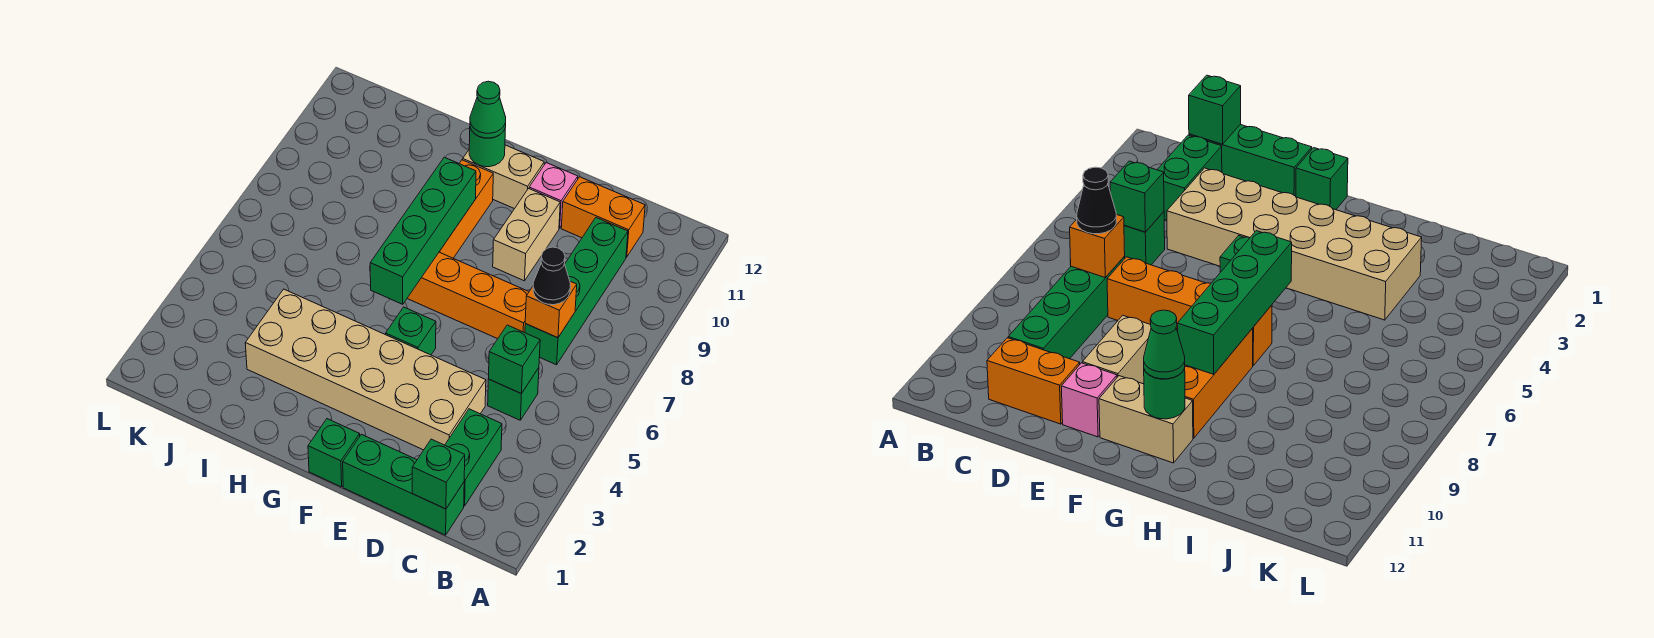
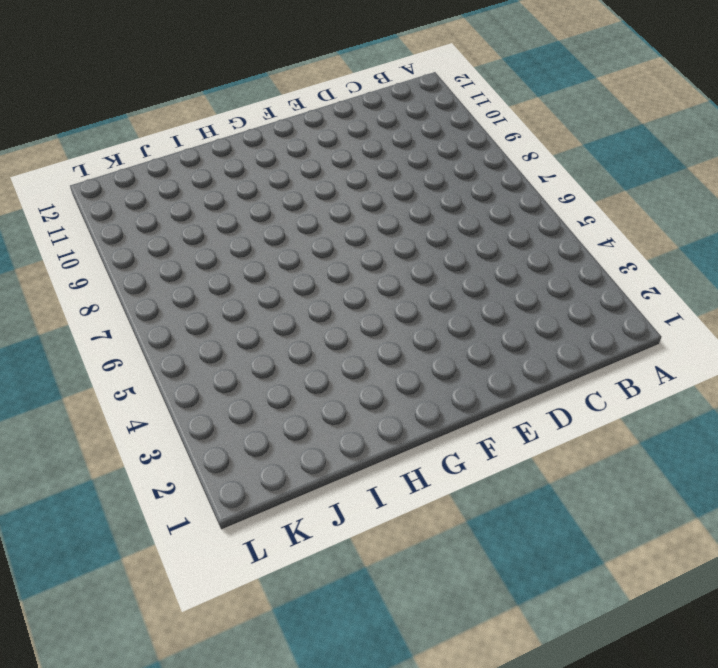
none -> green 1x3 brick [343,434,464,535]
none -> green 1x2 brick [445,409,502,506]
none -> green 1x1 brick [488,368,539,420]

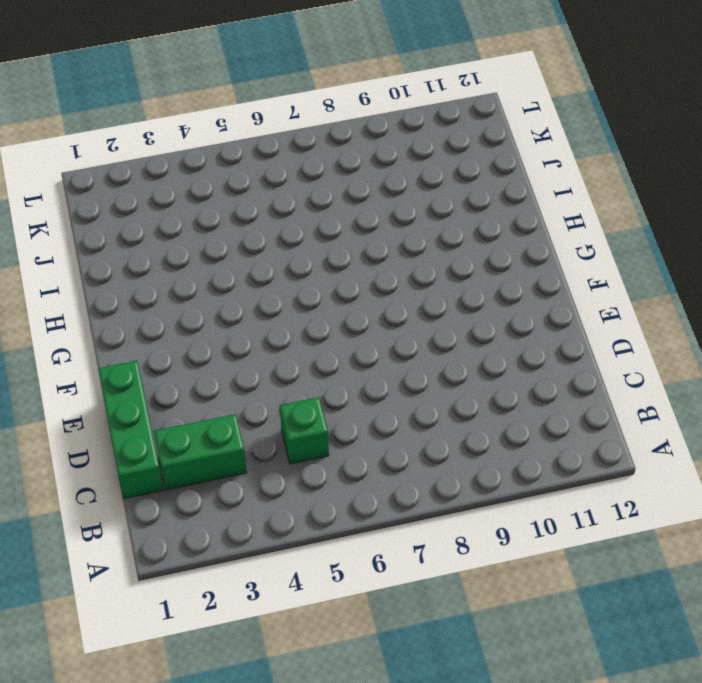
none -> green 1x4 brick [525,218,628,365]
none -> orange 1x2 brick [561,177,645,257]
none -> tan 2x6 brick [245,289,486,450]

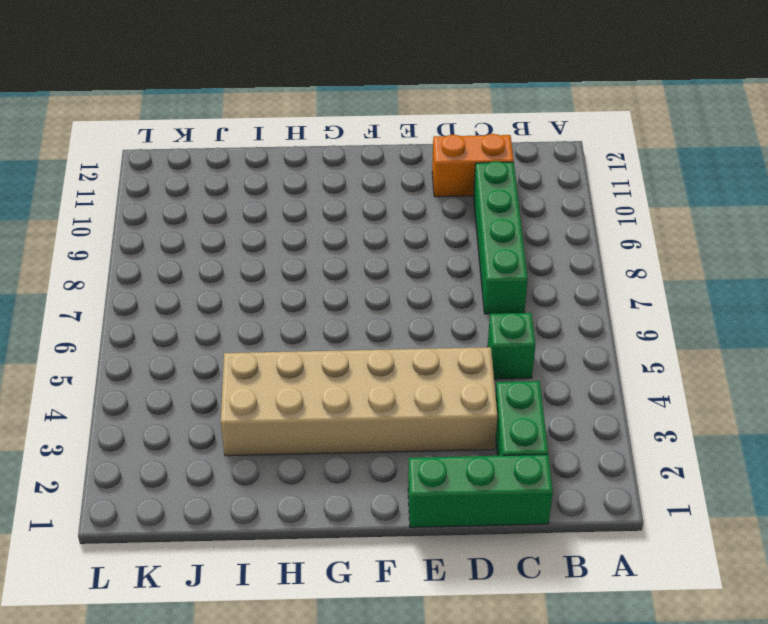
none -> orange 1x4 brick [407,252,529,339]
none -> tan 1x2 brick [493,189,560,281]
none -> pink 1x1 brick [529,163,578,228]

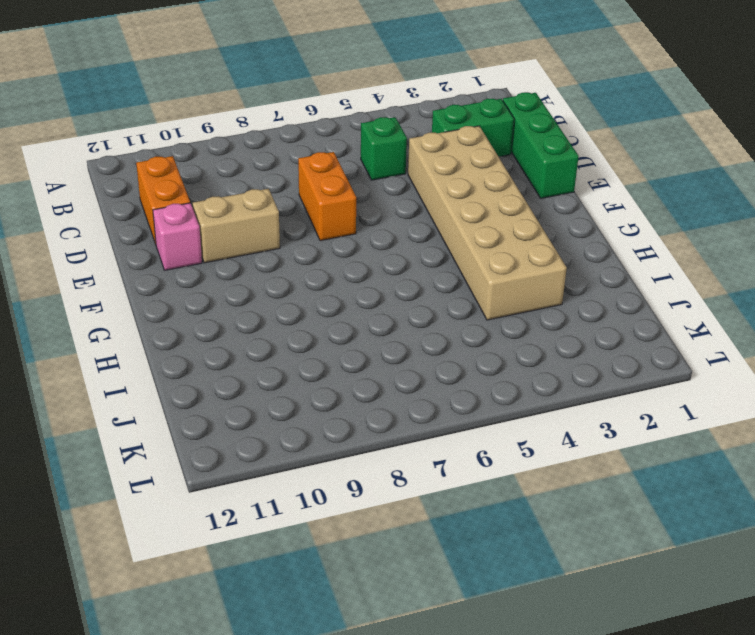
orange 1x2 brick [298,152,356,241] -> orange 1x4 brick [407,252,529,339]
none -> green 1x4 brick [525,218,628,365]
none -> green 1x1 brick [308,419,360,487]
none -> green 1x1 brick [386,307,436,355]

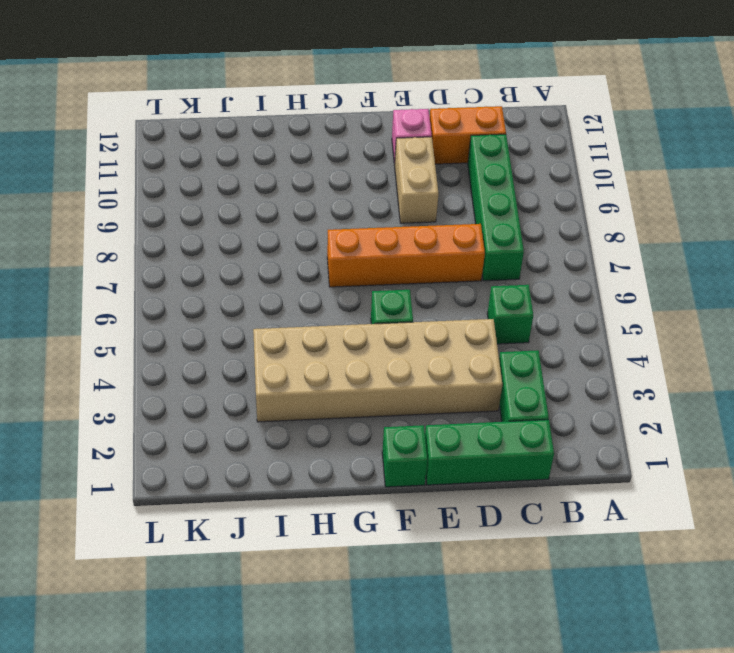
none -> tan 1x2 brick [463,145,544,209]
none -> orange 1x3 brick [439,160,493,258]
none -> green 1x1 brick [412,439,465,509]

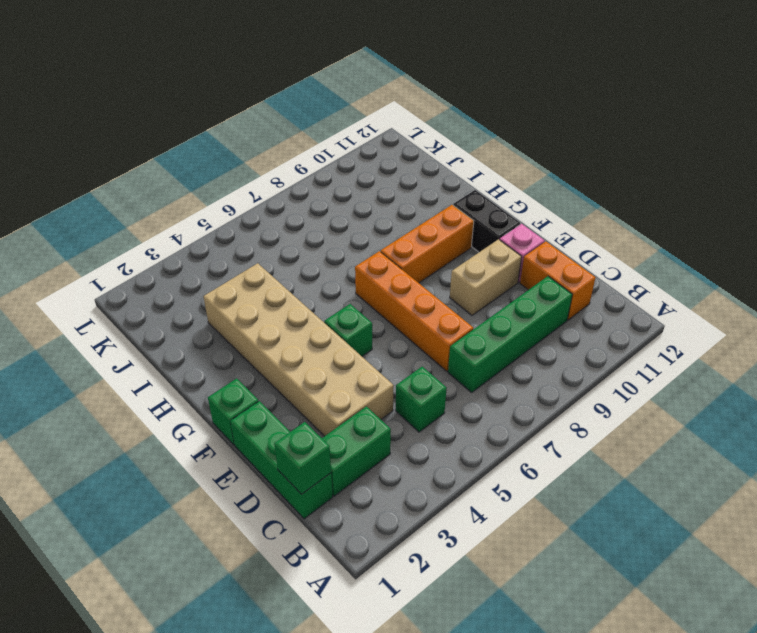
black 1x2 brick [453,190,520,252] -> tan 1x2 brick [463,145,544,209]
none -> green 1x1 brick [488,325,540,394]
none -> orange 1x1 brick [525,281,577,338]
none -> green 1x4 brick [370,157,476,304]

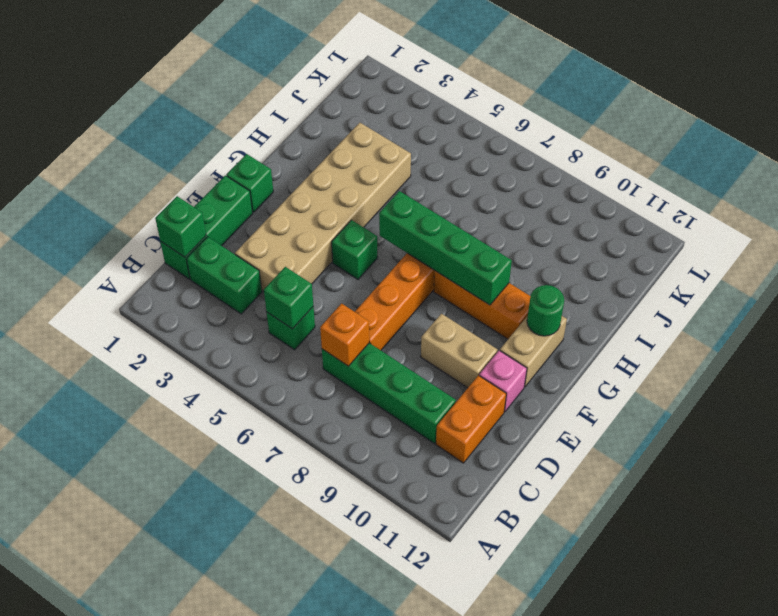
none -> black 1x1 cone [533,247,570,305]
none -> green 1x1 cone [470,81,506,138]

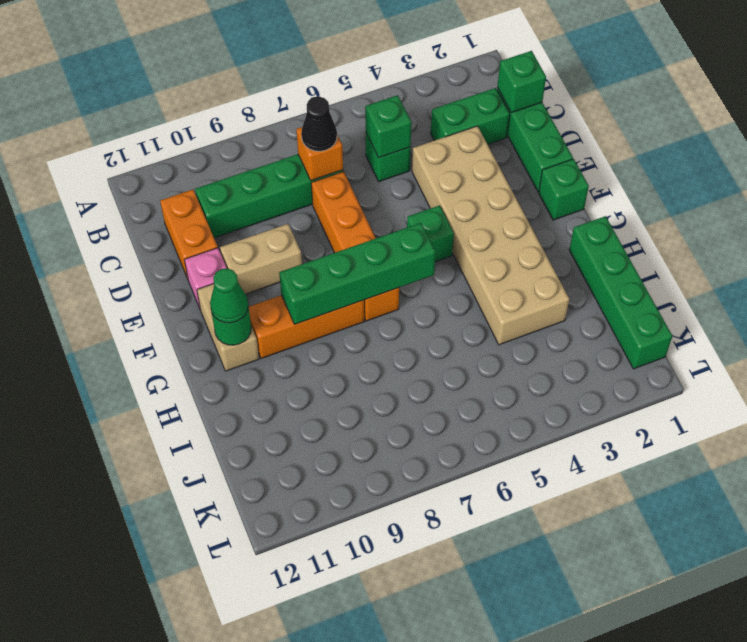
green 1x4 brick [569,216,672,369] -> none

